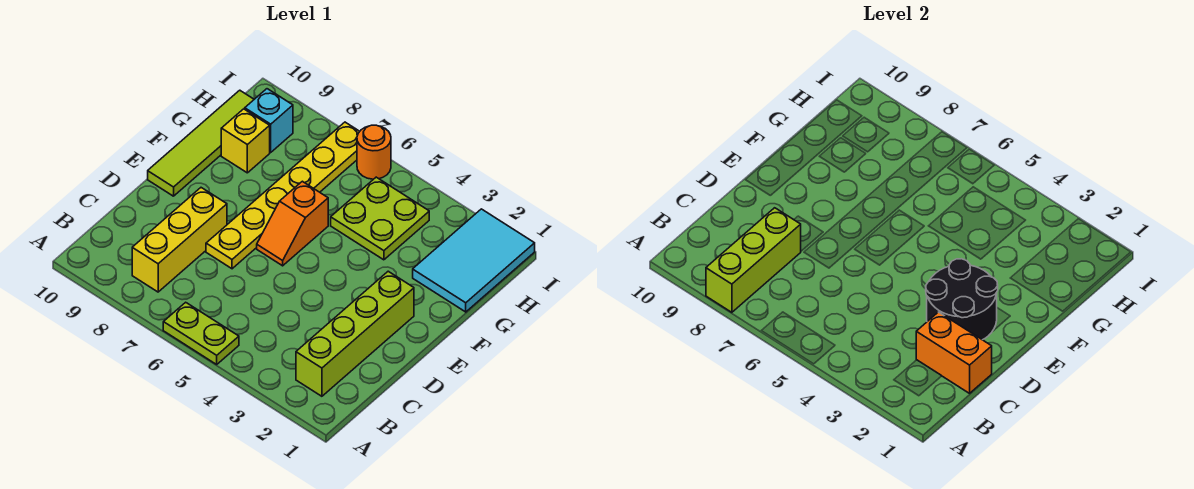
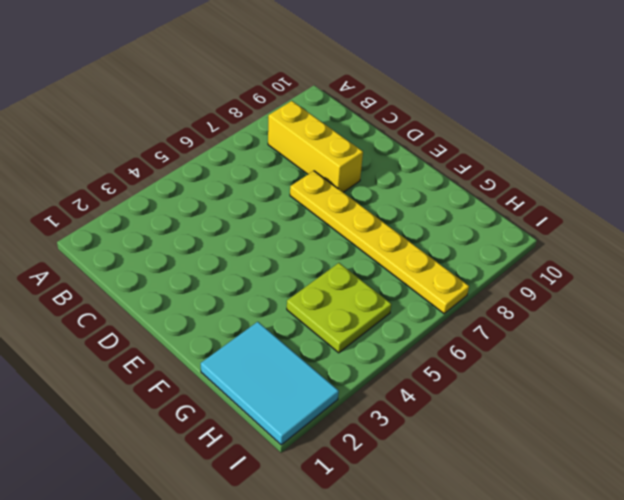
none -> lime 1x2 plate [163,302,239,364]
none -> lime 1x4 brick [296,271,414,396]
none -> orange 1x2 slope [257,181,328,266]

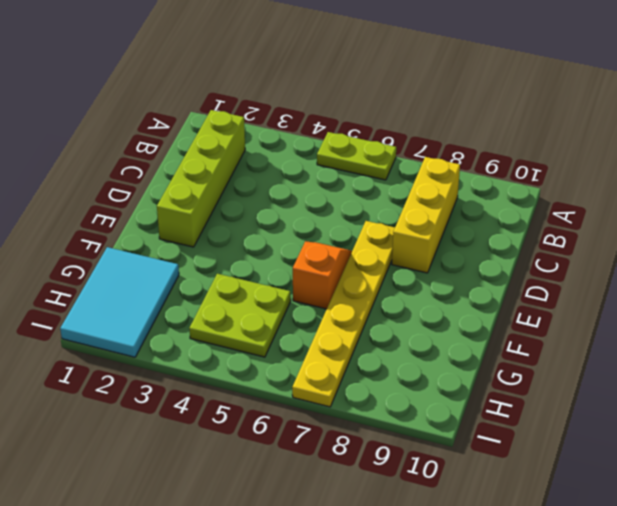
none -> lime 1x4 tile [148,90,254,196]
none -> yellow 1x1 brick [221,109,270,173]
none -> cyan 1x1 brick [245,89,293,152]

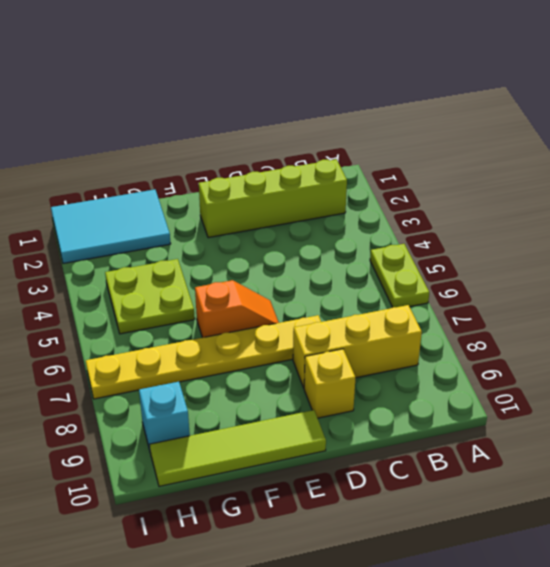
yellow 1x1 brick [304,349,356,418] -> yellow 1x1 brick moved to [221,109,270,173]
none -> orange 1x1 round brick [357,125,391,179]
none -> lime 1x3 brick [706,208,801,312]
none -> orange 1x2 brick [916,312,992,393]

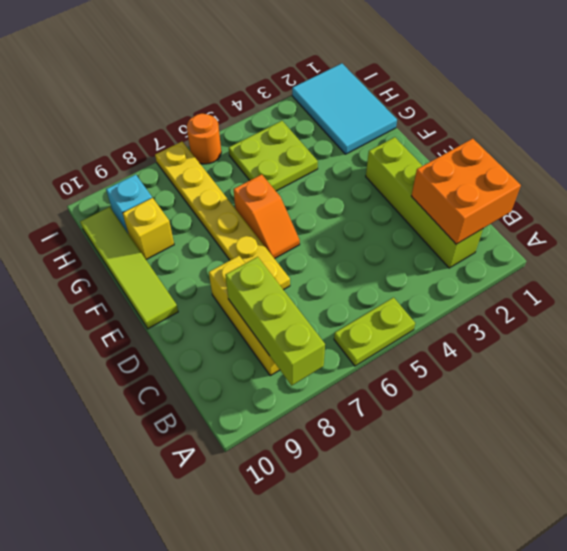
orange 2x2 brick [412,139,521,244] -> orange 1x2 brick [916,312,992,393]
none -> black 2x2 round brick [926,259,998,340]

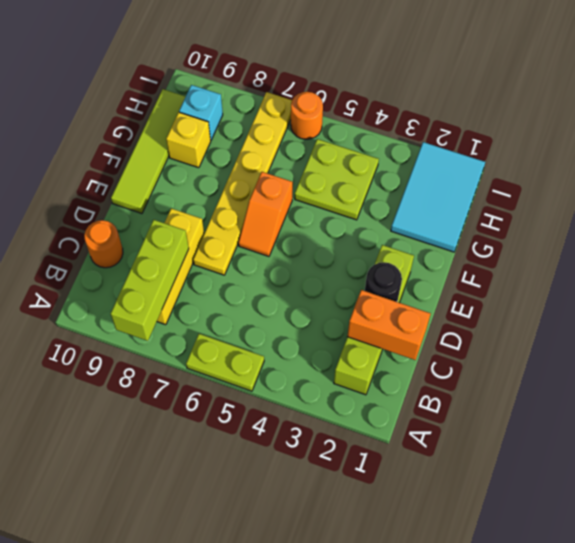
orange 1x1 round brick [84,220,123,268] -> none
black 1x1 round brick [365,262,402,302] -> black 2x2 round brick [926,259,998,340]

